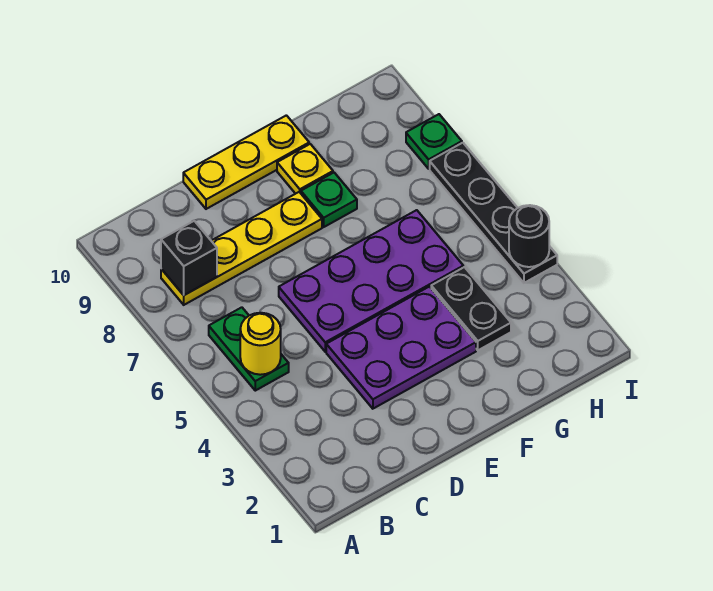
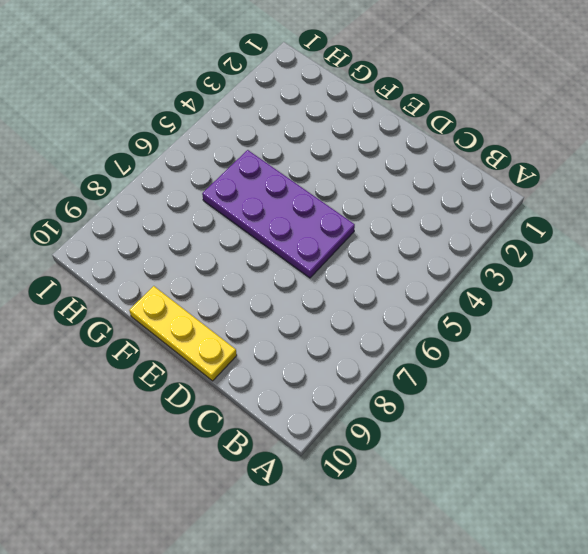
none -> green 1x2 plate [209,307,289,391]
none -> yellow 1x4 plate [161,192,322,305]
none -> purple 2x3 plate [326,287,476,409]

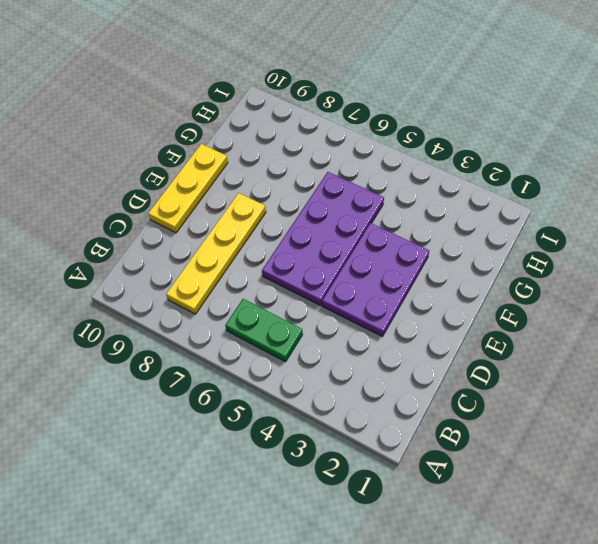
none -> green 1x1 plate [301,173,357,227]
none -> yellow 1x1 plate [277,144,333,194]
none -> black 1x2 plate [431,267,511,350]

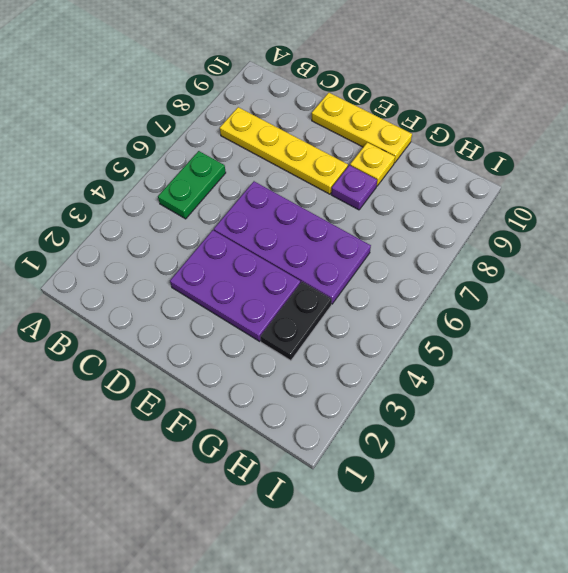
purple 1x1 plate [331,165,377,210] -> green 1x1 plate [301,173,357,227]
none -> black 1x4 plate [430,143,557,283]
none -> green 1x1 plate [406,114,462,169]
none -> yellow 1x1 round brick [240,313,281,375]

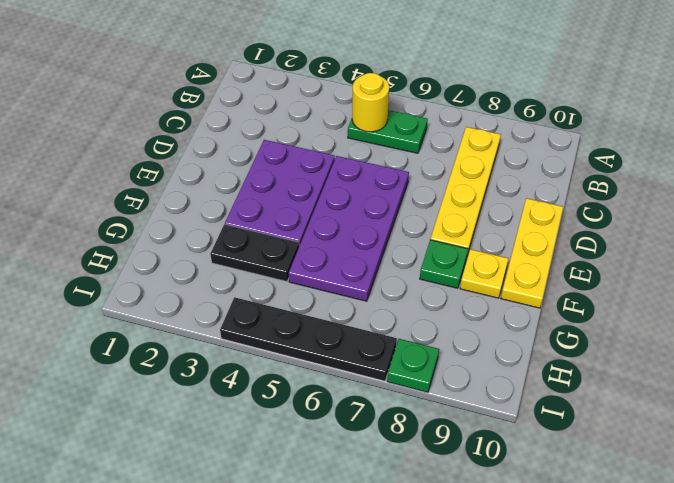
none -> black 1x1 brick [161,221,217,295]
none -> black 1x1 round brick [509,205,549,267]

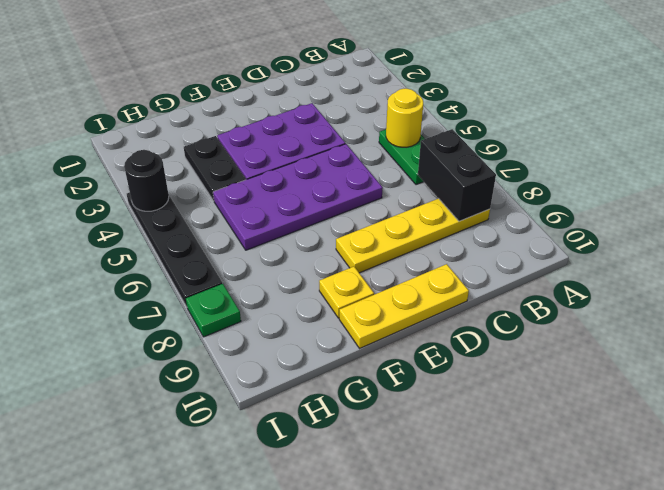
black 1x2 brick [418,129,496,221] -> black 1x1 brick [161,221,217,295]
none -> green 1x1 plate [301,173,357,227]

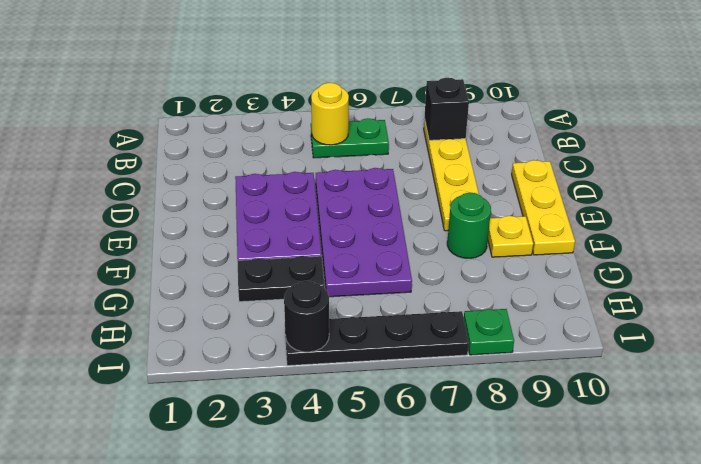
green 1x1 round brick [447,192,491,258] -> green 1x1 plate [301,173,357,227]

